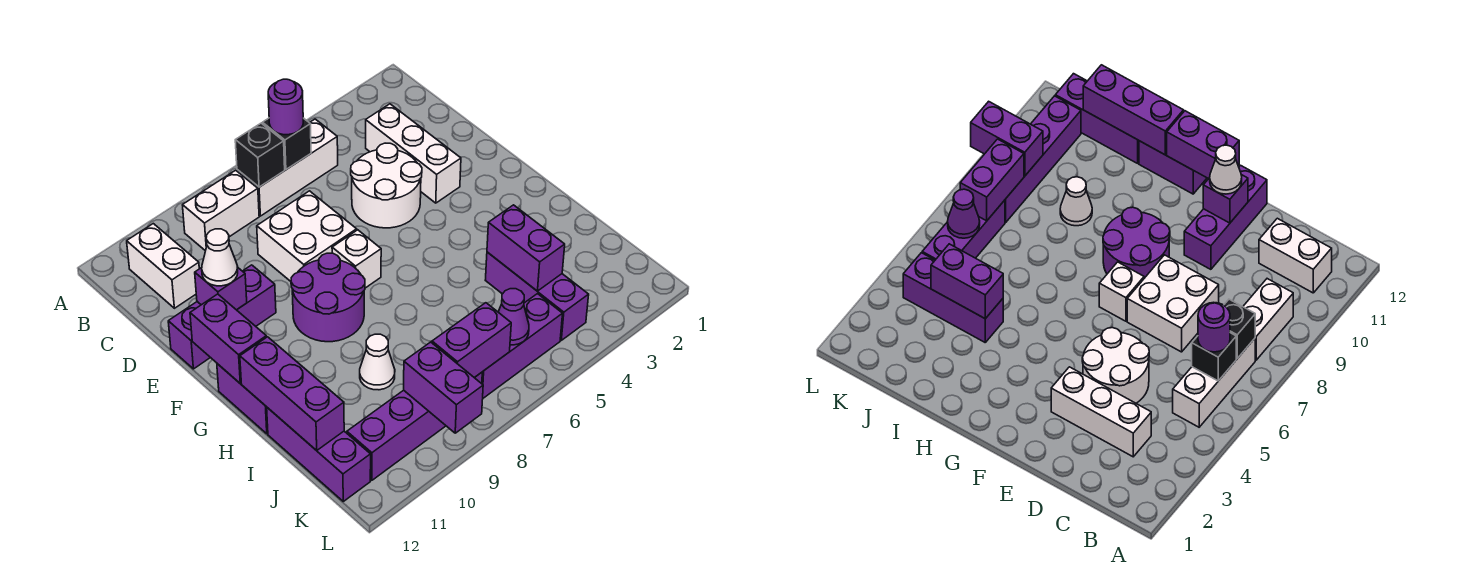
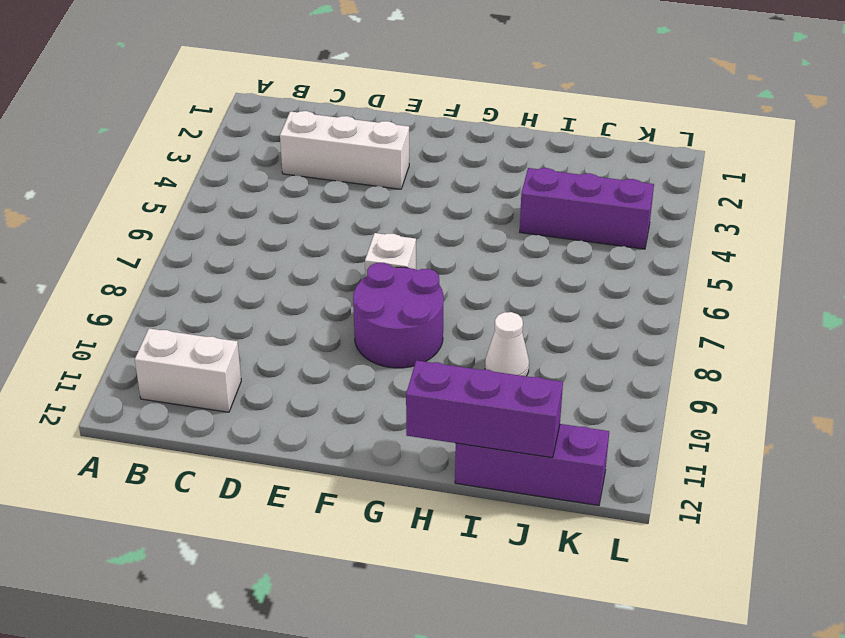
none -> white 1x3 brick [237,119,338,216]
none -> white 1x2 brick [183,170,259,251]
none -> white 2x2 round brick [351,143,422,228]

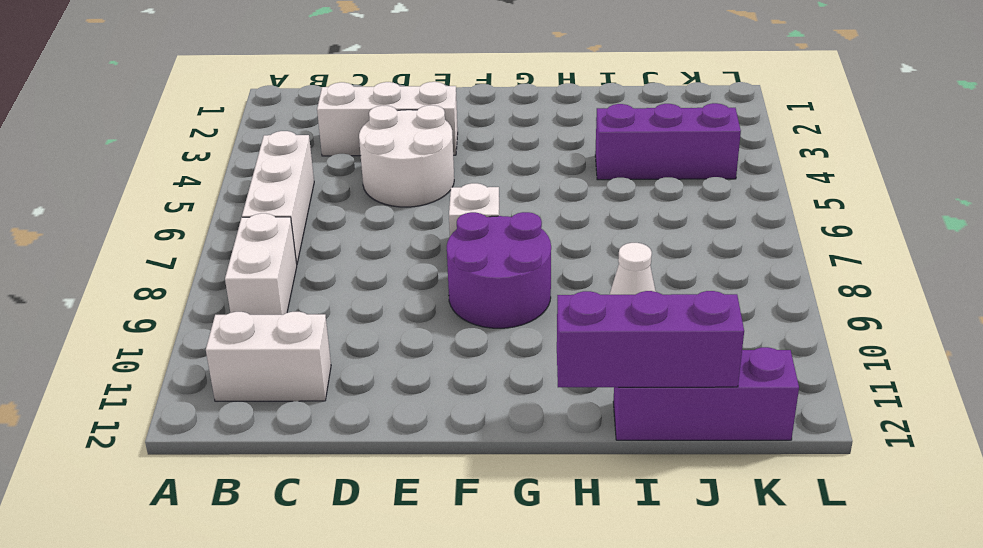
none -> white 2x2 brick [257,191,357,281]
none -> purple 1x3 brick [168,265,276,369]
none -> purple 1x2 brick [217,364,268,434]

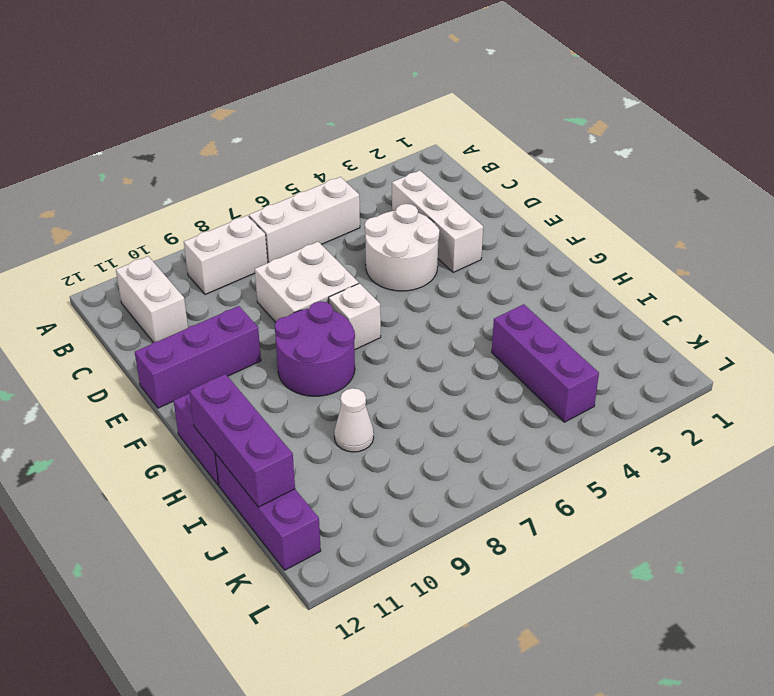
none -> purple 1x3 brick [482,294,563,398]
none -> purple 1x4 brick [347,372,482,480]
none -> black 1x1 brick [263,118,311,169]

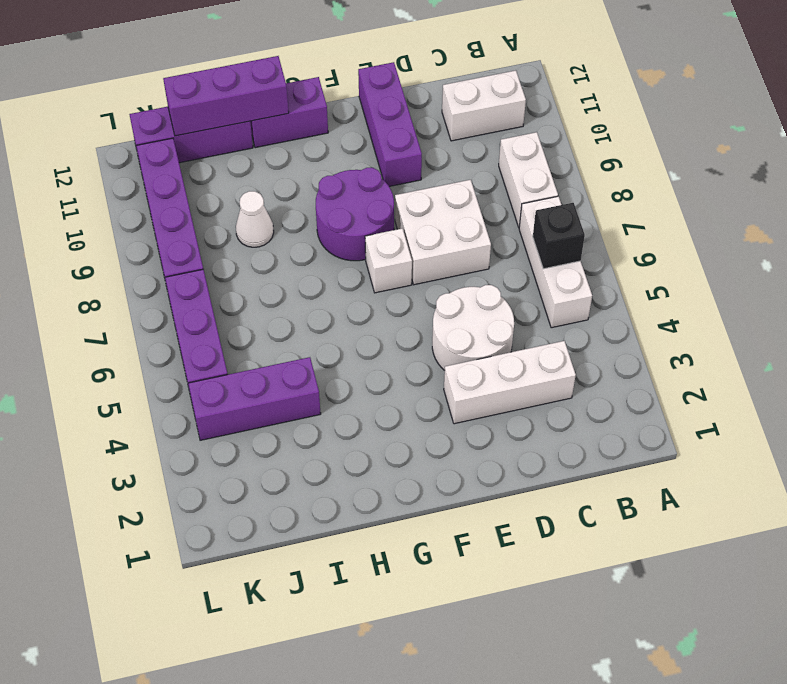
none -> black 1x1 brick [235,123,285,187]
none -> purple 1x1 brick [195,268,247,310]
none -> purple 1x2 brick [190,294,266,384]

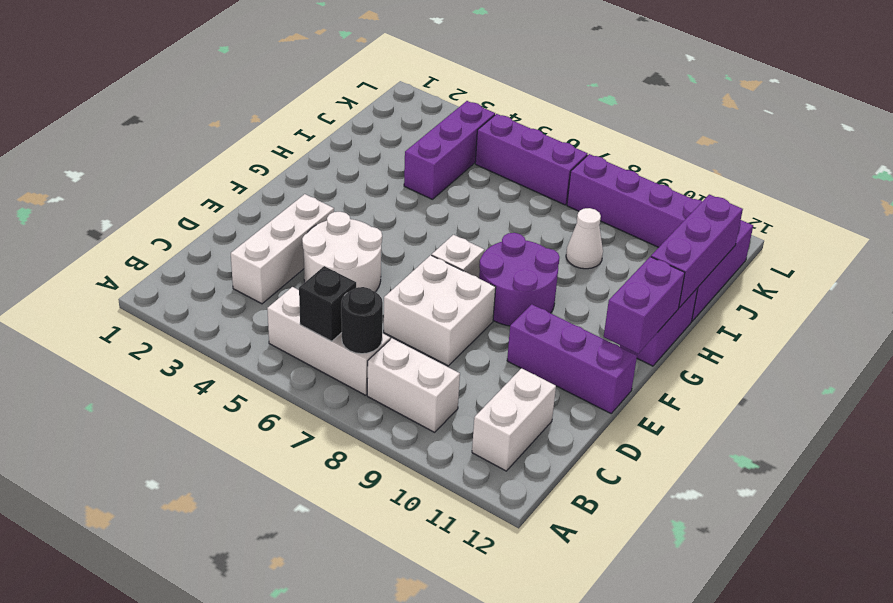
black 1x1 round brick [341,287,383,354] -> black 1x1 brick [235,123,285,187]
none -> purple 1x1 brick [195,268,247,310]
none -> purple 1x2 brick [487,205,565,291]
none -> purple 1x1 cone [498,289,529,345]

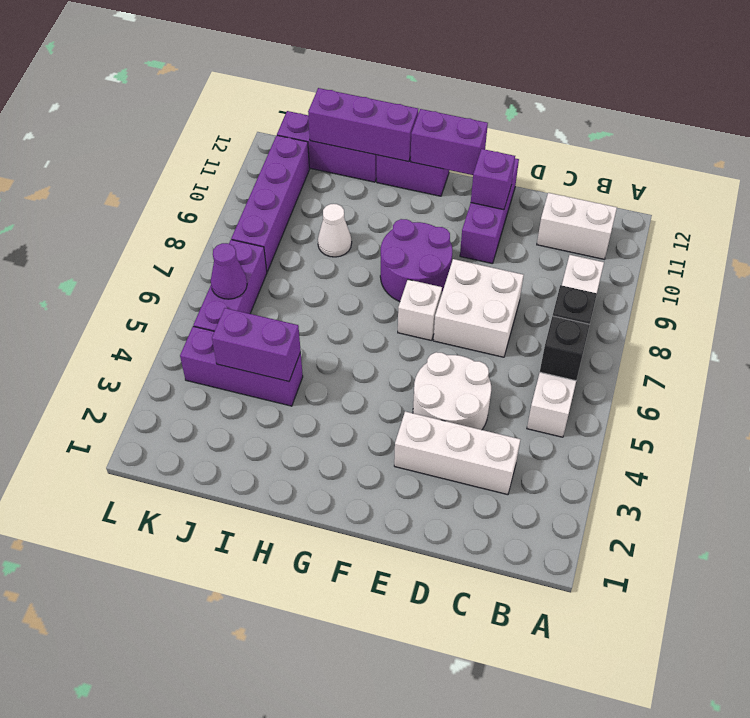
none -> purple 1x2 brick [432,303,511,378]
none -> purple 1x2 brick [404,342,483,433]
none -> purple 1x1 round brick [268,79,303,135]

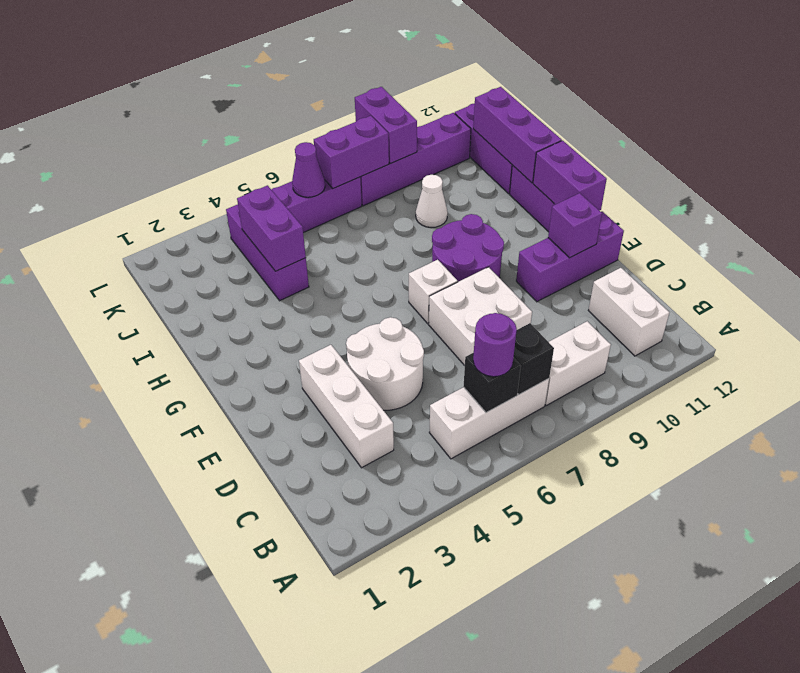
none -> white 1x1 cone [202,229,238,286]

